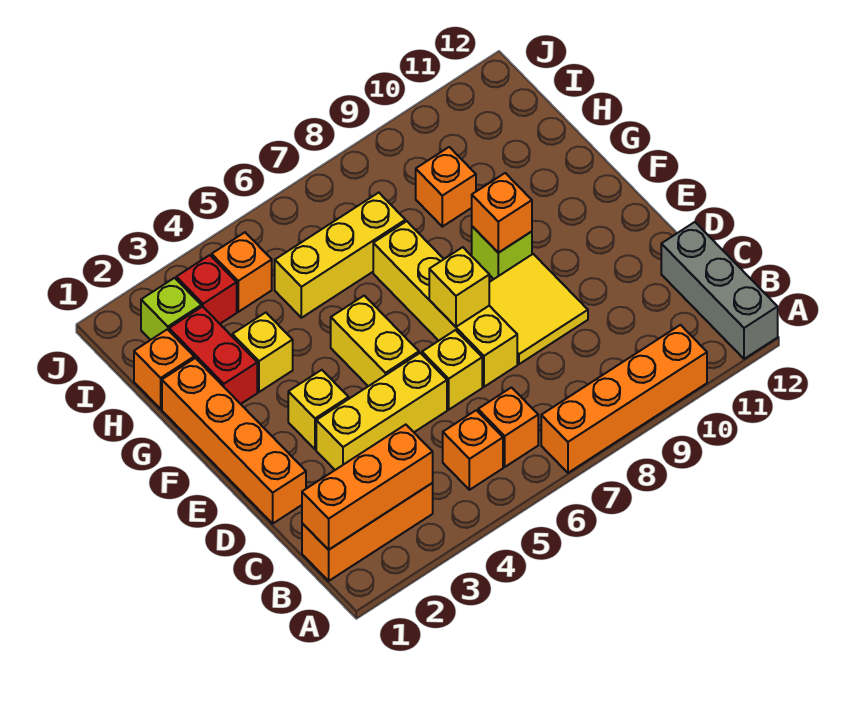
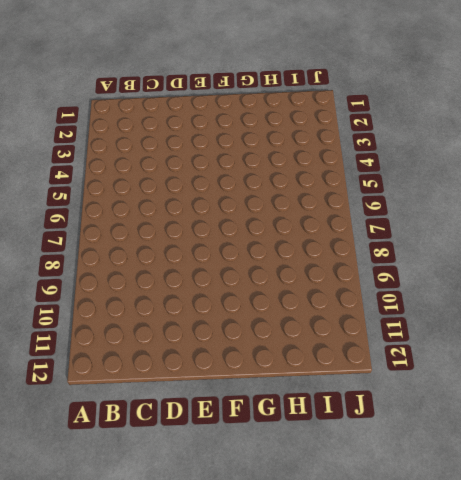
none -> orange 1x4 brick [541,325,707,473]
none -> grey 1x3 brick [661,222,778,359]
none -> orange 1x3 brick [302,483,433,581]

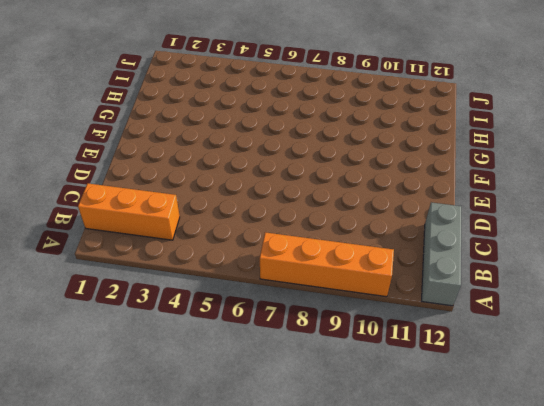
none -> orange 1x1 brick [443,410,503,490]
none -> orange 1x1 brick [478,388,538,467]
none -> orange 1x4 brick [162,358,306,524]

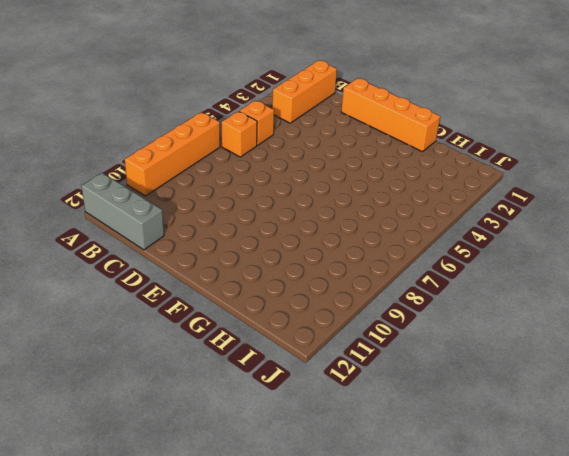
none -> yellow 1x3 brick [316,353,447,470]
none -> yellow 1x1 brick [422,330,482,410]
none -> yellow 1x4 brick [373,221,517,387]

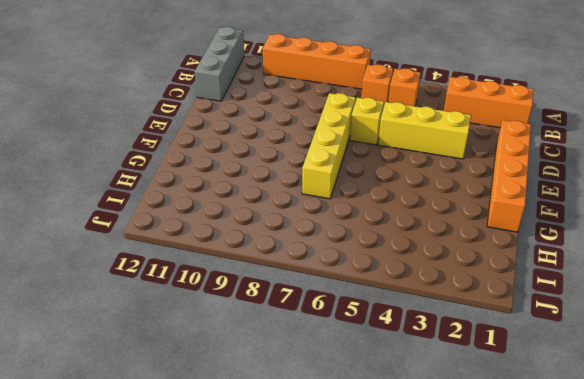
none -> yellow 2x2 tile [489,254,588,364]
none -> yellow 1x1 brick [288,370,349,449]
none -> yellow 1x2 brick [331,296,419,386]

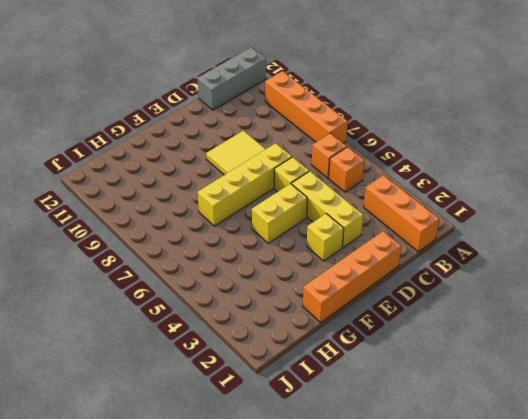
none -> lime 1x1 brick [472,226,532,279]
none -> red 1x2 brick [169,307,257,404]
none -> yellow 1x1 brick [232,313,293,392]

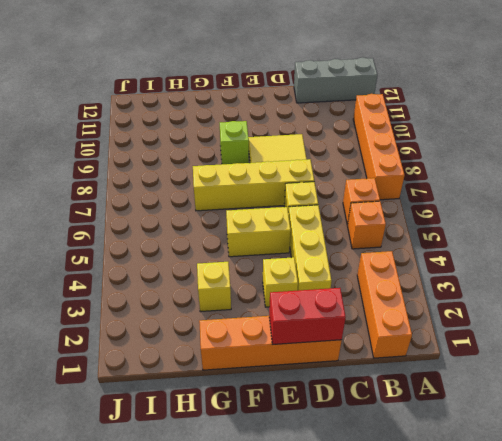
red 1x2 brick [269,288,346,345] -> red 1x2 brick moved to [169,307,257,404]
none -> orange 1x1 brick [134,329,194,409]
none -> yellow 1x3 brick [275,193,405,318]
none -> orange 1x1 brick [416,147,476,227]

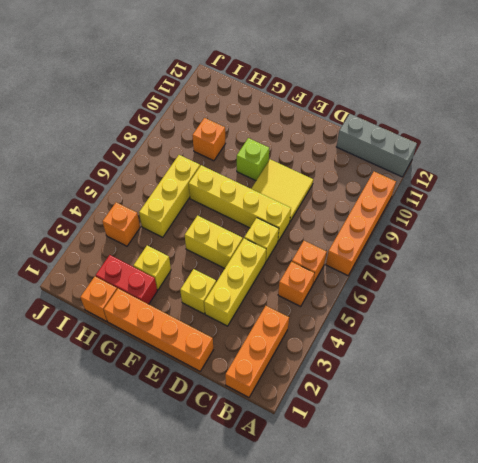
none -> lime 1x1 brick [141,278,201,340]
none -> red 1x1 brick [176,255,237,324]
none -> orange 1x3 brick [302,425,433,550]

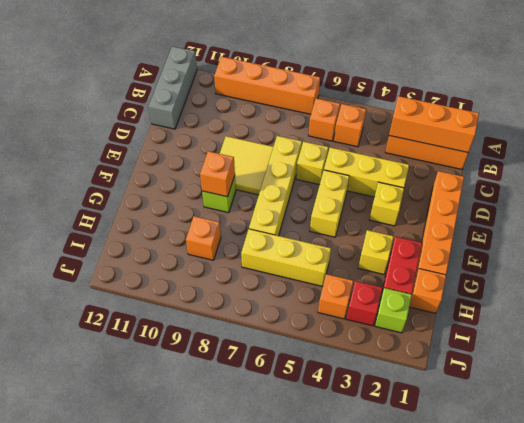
none -> yellow 1x1 brick [429,247,489,327]

